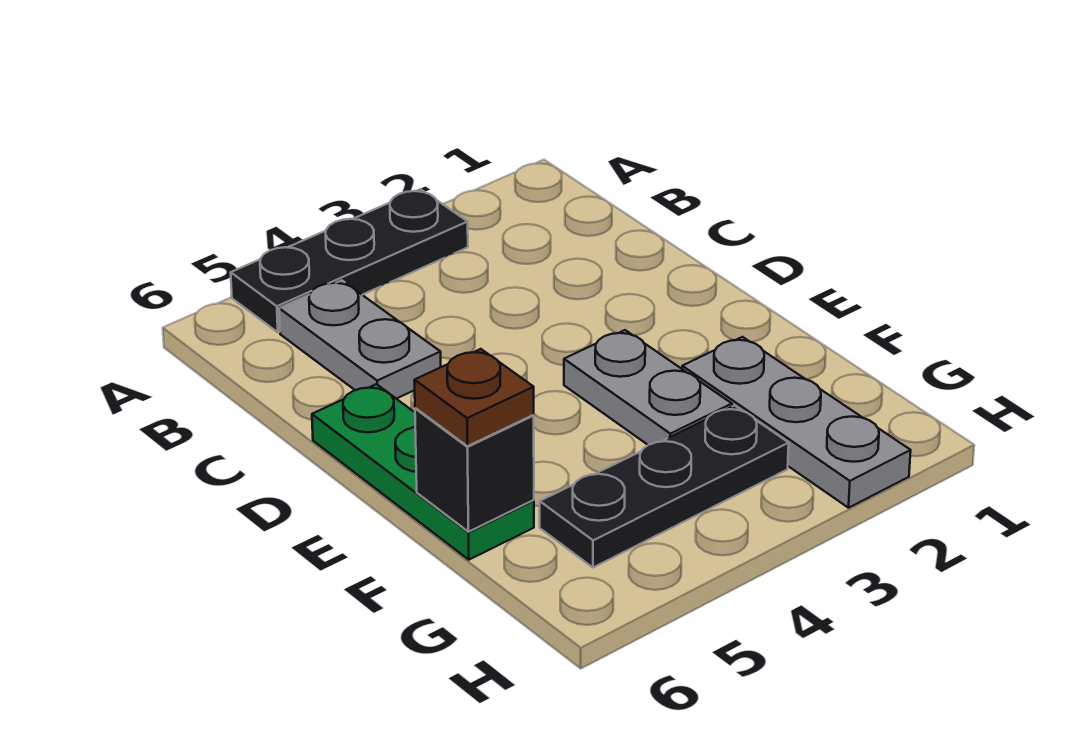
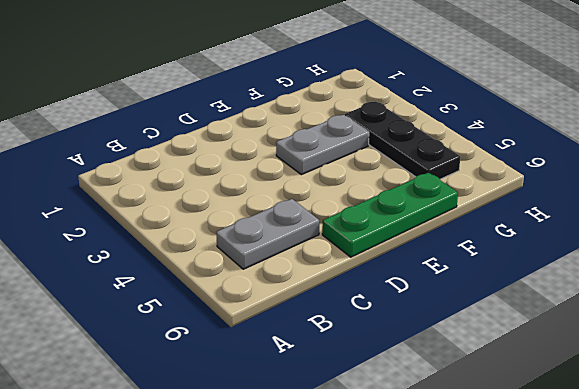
none -> black 1x3 plate [231,189,468,332]
none -> grey 1x3 plate [682,337,911,508]

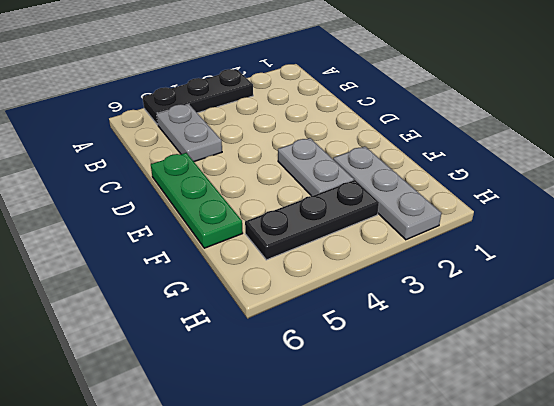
none -> black 1x1 brick [415,408,534,532]
none -> brown 1x1 plate [414,349,534,446]

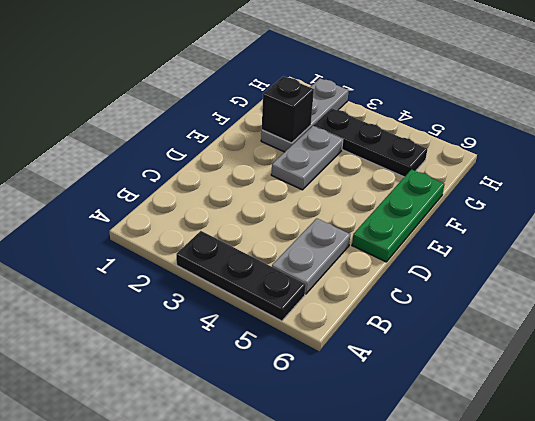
black 1x1 brick [262,76,314,143] -> black 1x1 brick moved to [415,408,534,532]
none -> brown 1x1 plate [414,349,534,446]

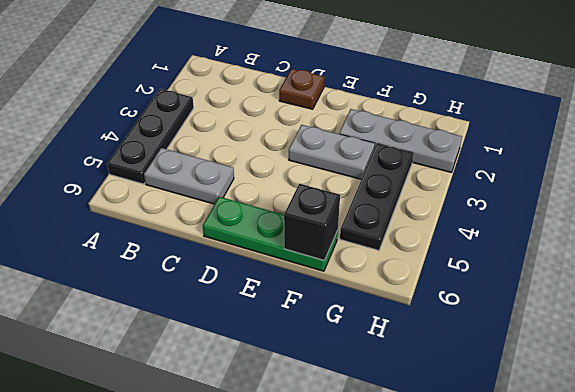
brown 1x1 plate [279,69,325,109] -> brown 1x1 plate moved to [414,349,534,446]

